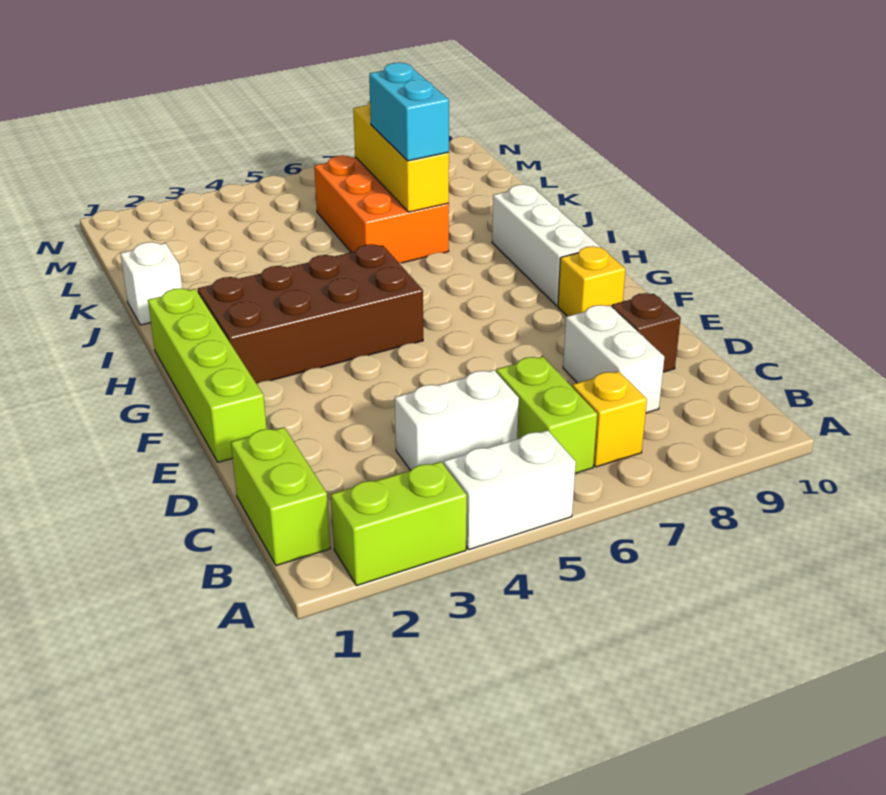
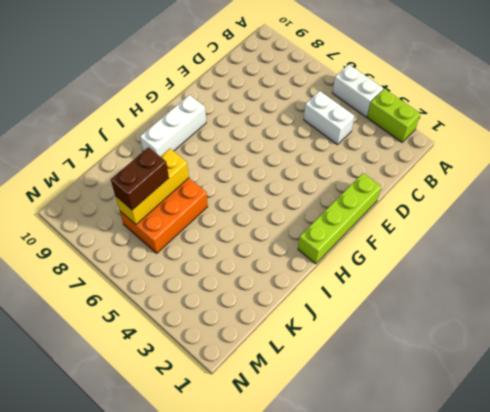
brown 1x2 brick [111,147,169,210] -> cyan 1x2 brick [369,63,449,161]
none -> lime 1x2 brick [231,427,330,566]
none -> lime 1x2 brick [496,357,597,473]
none -> yellow 1x1 brick [572,371,647,467]

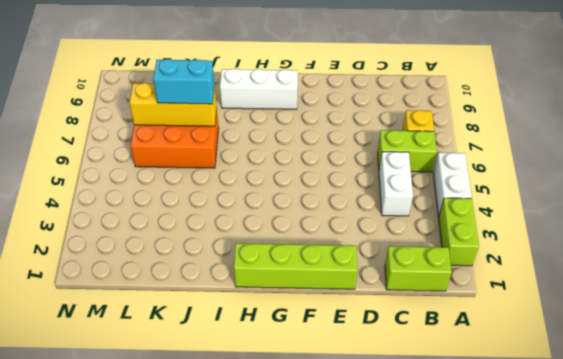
none -> white 1x2 brick [563,305,664,413]
none -> brown 1x1 brick [611,293,681,372]
none -> yellow 1x1 brick [558,246,625,316]

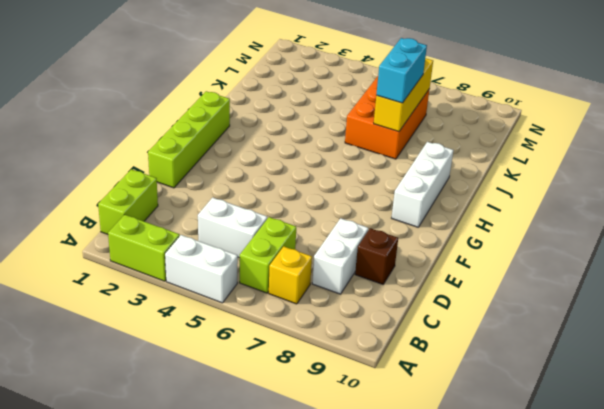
none -> yellow 1x1 brick [558,246,625,316]
none -> brown 2x4 brick [198,244,423,384]
none -> white 1x1 brick [120,242,182,325]

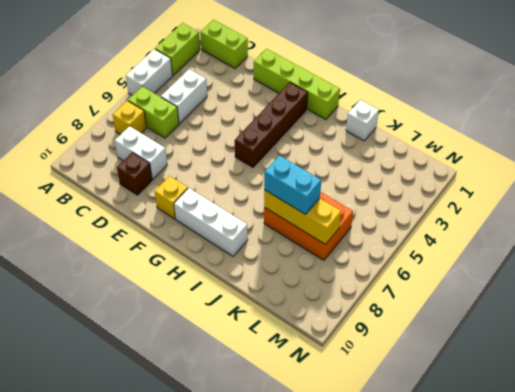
brown 1x4 brick [235,83,308,167] -> brown 2x4 brick [198,244,423,384]

